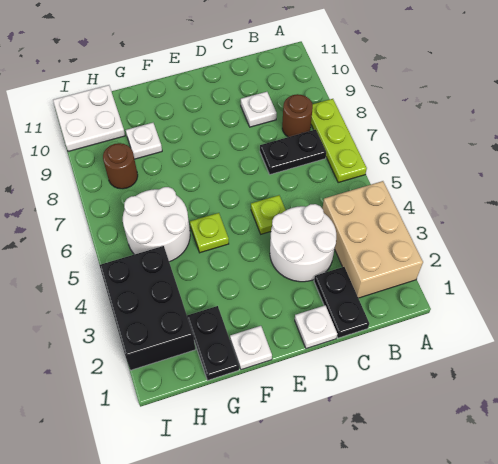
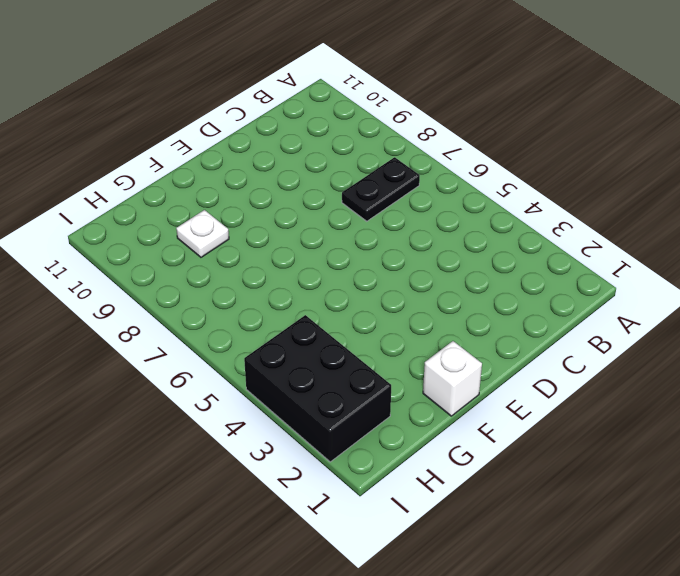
white 1x1 brick [423,341,482,416] -> white 1x1 plate [230,326,272,370]
none -> tan 2x3 brick [322,181,423,298]
none -> lime 1x3 plate [311,99,367,182]
none -> brown 1x1 round brick [282,94,313,137]

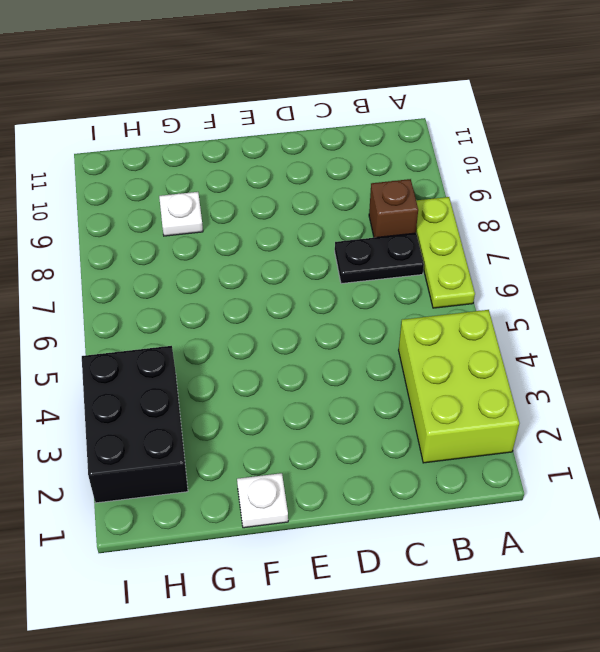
lime 2x3 brick [399,310,519,463] -> tan 2x3 brick [322,181,423,298]
brown 1x1 brick [369,179,418,238] -> brown 1x1 round brick [282,94,313,137]
none -> black 1x2 plate [314,267,369,338]
none -> white 2x2 round brick [270,204,336,282]
none -> white 1x1 plate [241,92,277,127]

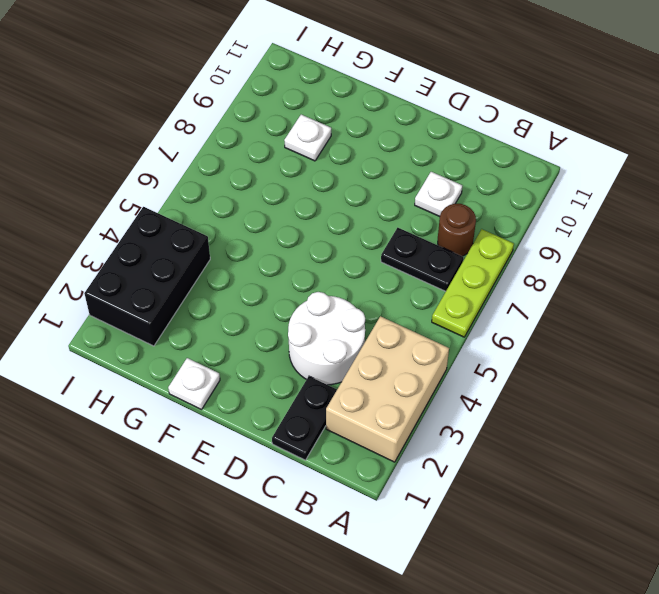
none -> white 1x1 plate [295,306,337,349]
none -> lime 1x1 plate [251,195,286,234]
none -> lime 1x1 plate [190,213,229,253]

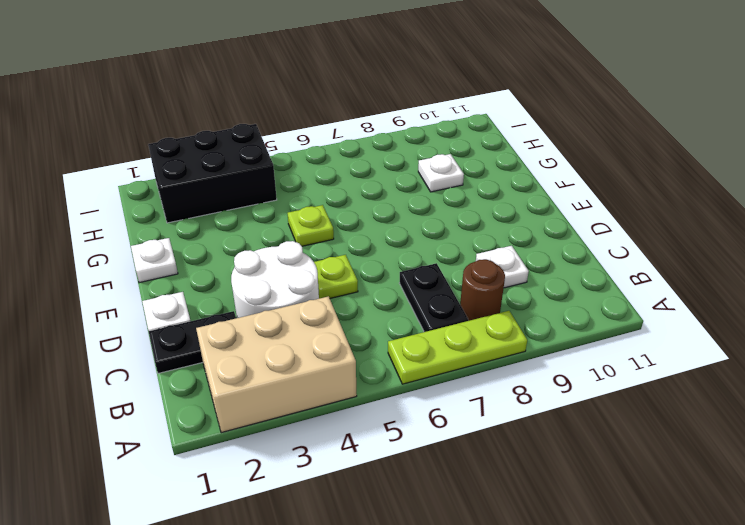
none -> black 1x2 plate [187,306,239,380]
none -> white 2x2 round brick [123,187,190,262]
none -> brown 1x1 round brick [103,143,138,189]

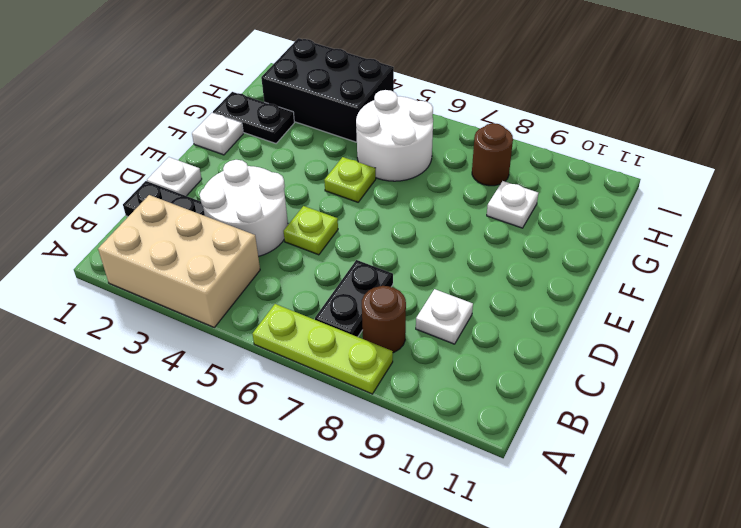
none -> white 2x2 plate [53,85,125,152]

